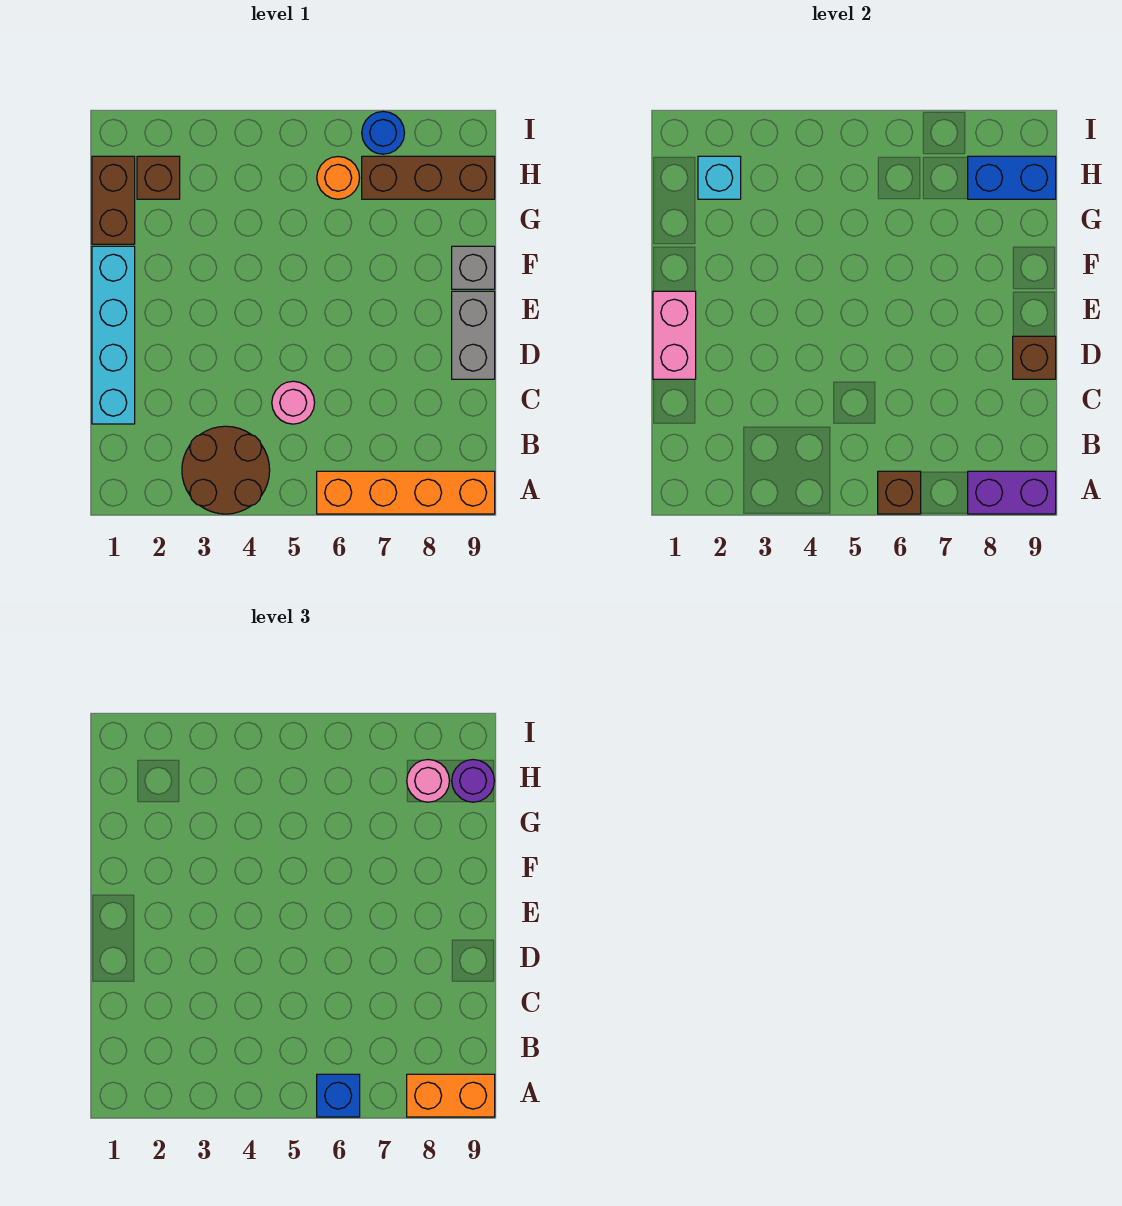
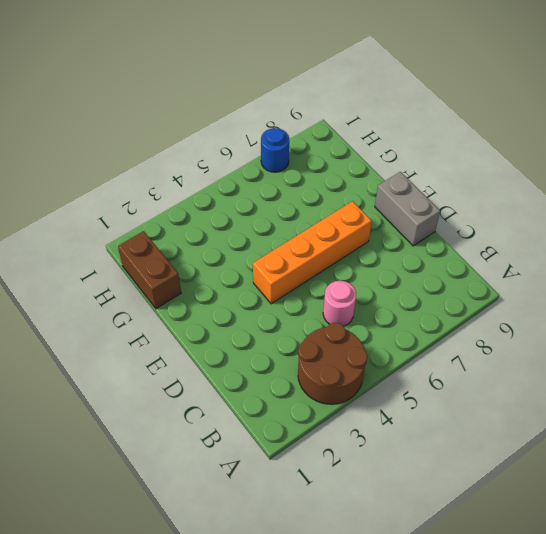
orange 1x4 brick [253,201,372,304] -> orange 1x4 brick moved to [317,471,495,514]
none -> cyan 1x4 brick [92,246,135,424]
none -> grey 1x1 brick [452,246,495,289]
none -> brown 1x1 brick [137,156,180,199]

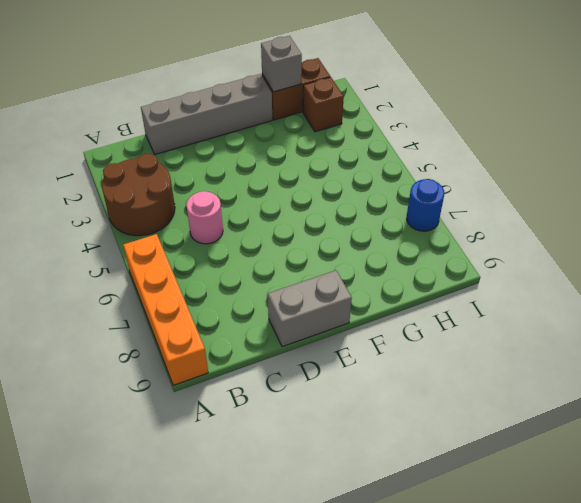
grey 1x4 brick [141,74,272,154] -> cyan 1x4 brick [92,246,135,424]
grey 1x1 brick [261,36,302,92] -> grey 1x1 brick moved to [452,246,495,289]
none -> orange 1x1 round brick [317,157,360,199]
none -> brown 1x3 brick [362,156,495,199]
none -> brown 1x1 brick [878,471,921,514]

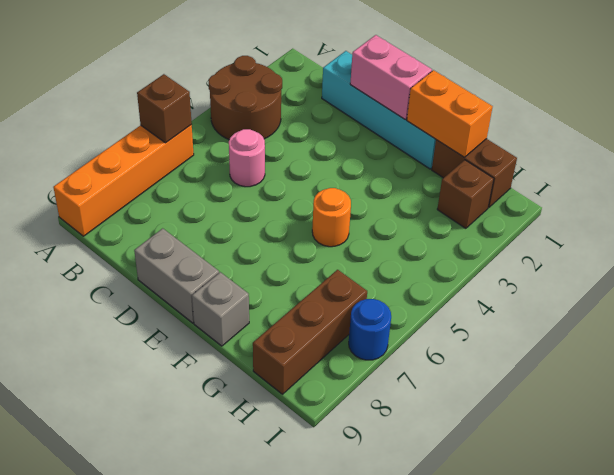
orange 1x2 brick [407,70,493,157] -> orange 1x2 brick turned to [407,1074,495,1117]
orange 1x1 round brick [312,188,351,247] -> orange 1x1 round brick moved to [317,157,360,199]
none -> purple 1x2 brick [968,471,1056,514]
none -> brown 1x1 brick [1013,336,1056,379]
none -> cyan 1x1 brick [698,156,741,199]

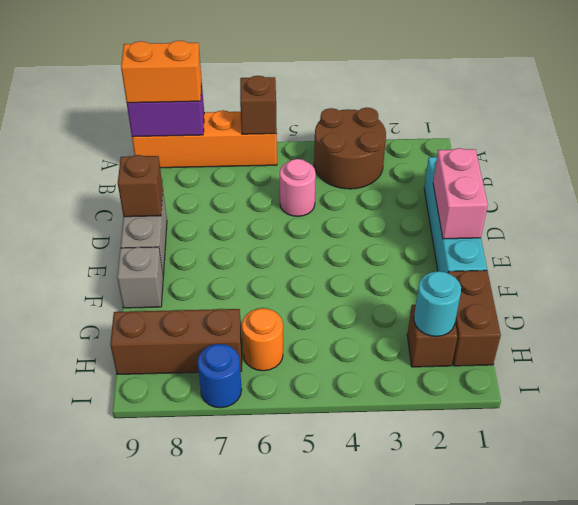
cyan 1x1 round brick [414,271,461,336] -> cyan 1x1 brick [698,156,741,199]
none -> blue 1x2 brick [968,156,1056,199]
none -> blue 1x1 brick [317,1074,360,1117]
none -> pink 1x1 round brick [407,760,449,802]

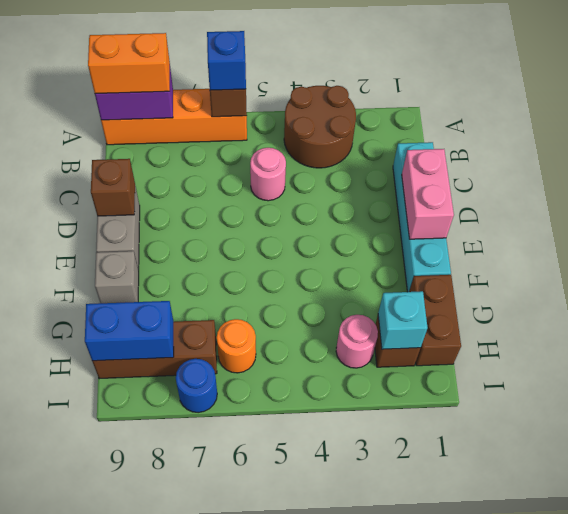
pink 1x1 round brick [336,315,378,368] -> pink 1x1 round brick moved to [407,760,449,802]
none -> purple 1x1 round brick [452,760,494,802]

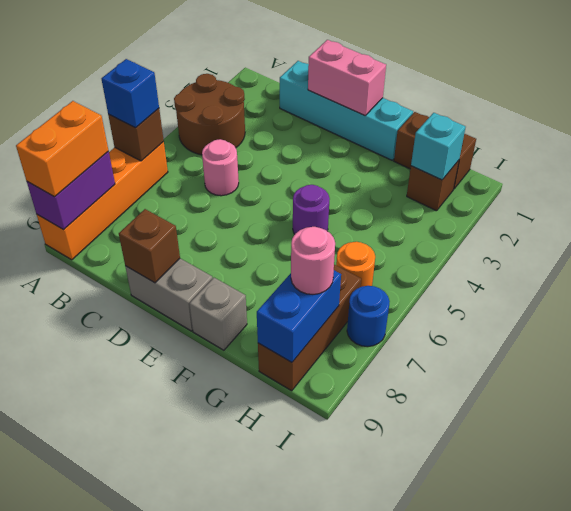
purple 1x1 round brick [293,185,330,234] -> purple 1x1 round brick moved to [452,760,494,802]

